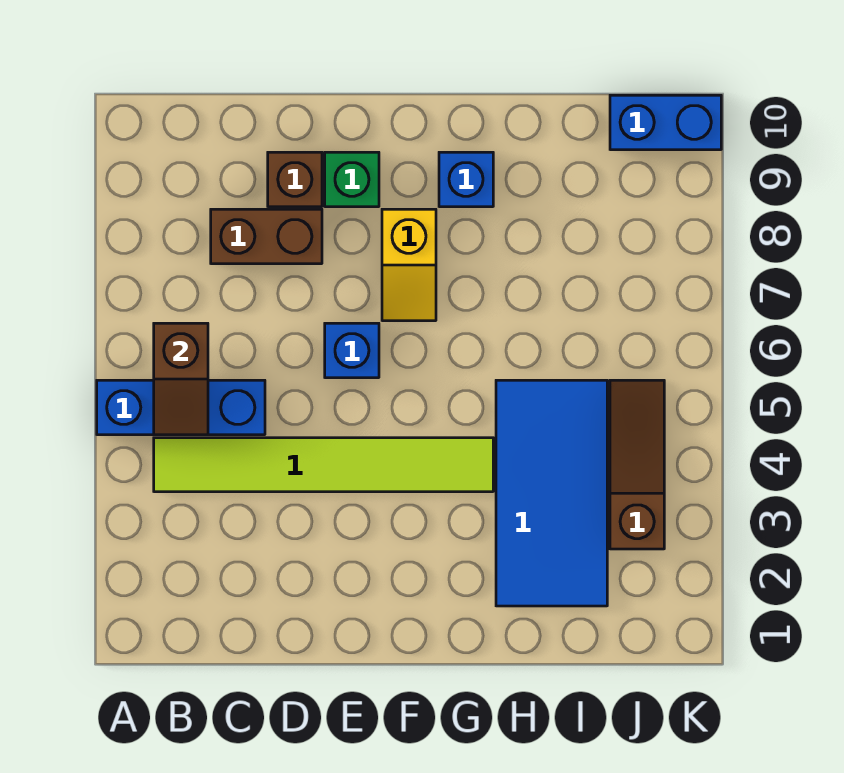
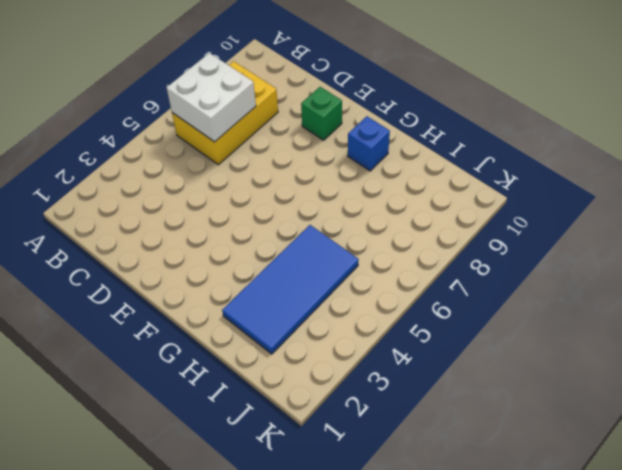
yellow 2x3 brick [172,61,278,165] -> brown 1x2 brick [211,209,322,264]
white 2x2 brick [167,53,256,142] -> brown 1x2 slope [154,323,208,435]
none -> blue 1x3 brick [97,380,265,435]
none -> lime 1x6 tile [154,438,493,492]
none -> brown 1x1 brick [268,152,322,207]

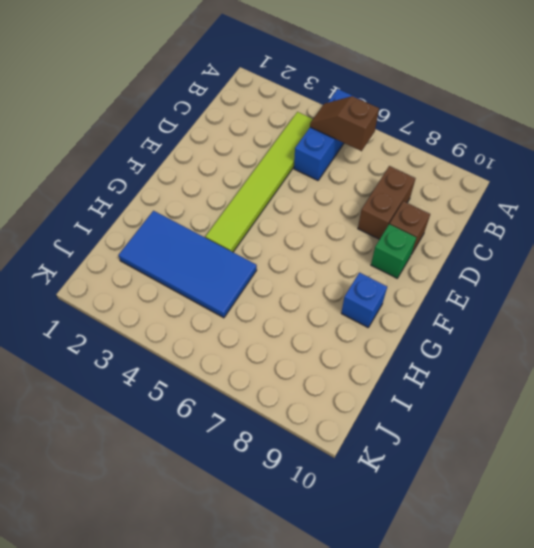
none -> blue 1x1 brick [325,323,379,378]
none -> yellow 1x2 slope [382,209,436,321]
none -> brown 1x3 slope [610,380,664,549]

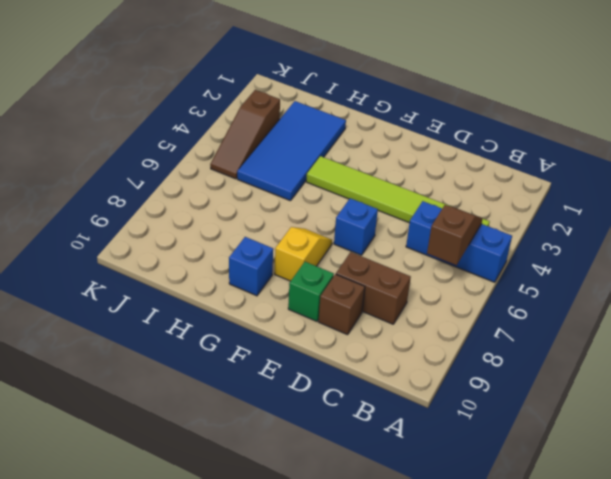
none -> blue 1x2 brick [610,95,721,150]

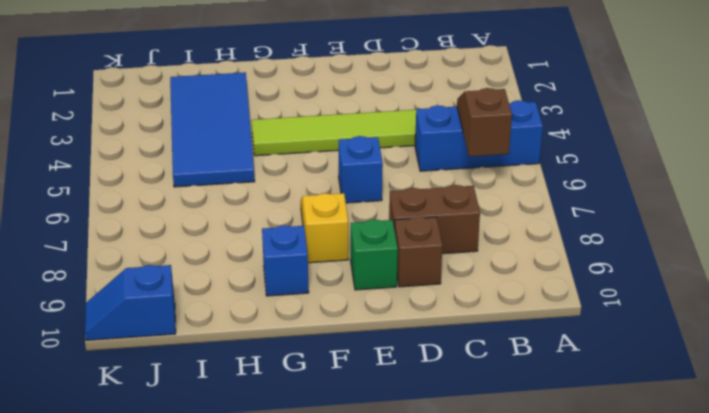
blue 1x2 slope [85,265,176,340] -> blue 1x2 brick [610,95,721,150]
none -> brown 1x3 slope [610,380,664,549]

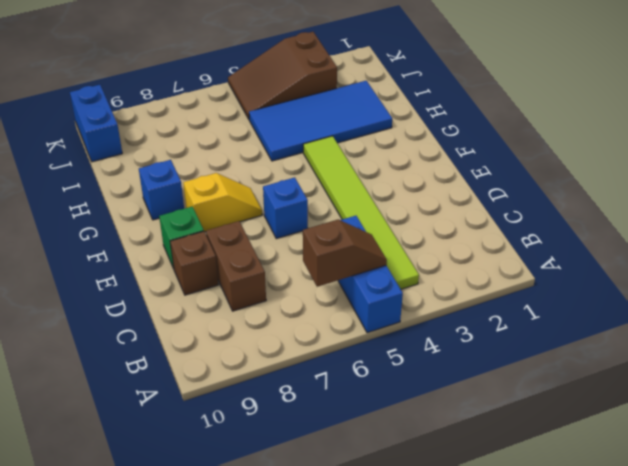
brown 2x3 slope [228,32,337,119] -> brown 1x3 slope [610,380,664,549]

